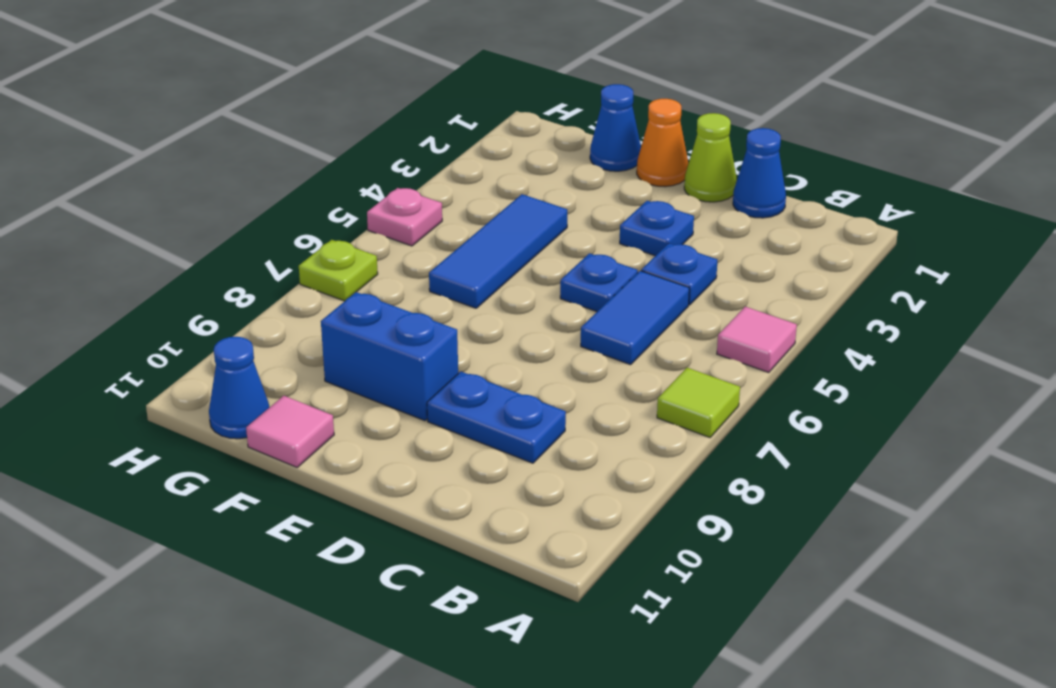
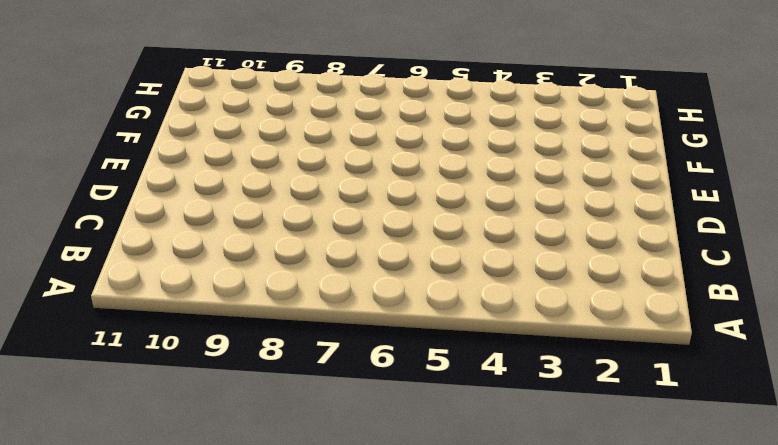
none -> pink 1x1 tile [717,307,797,373]
none -> lime 1x1 tile [657,368,740,437]
none -> blue 1x1 cone [733,128,786,218]

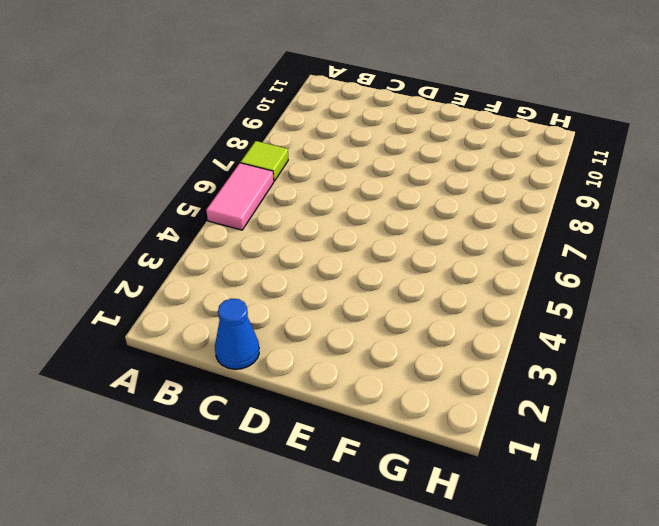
pink 1x2 tile [206,163,274,230] -> pink 1x1 tile [717,307,797,373]
none -> blue 1x1 plate [641,243,717,305]
none -> blue 1x2 tile [581,271,689,365]
none -> blue 1x2 plate [427,372,566,463]

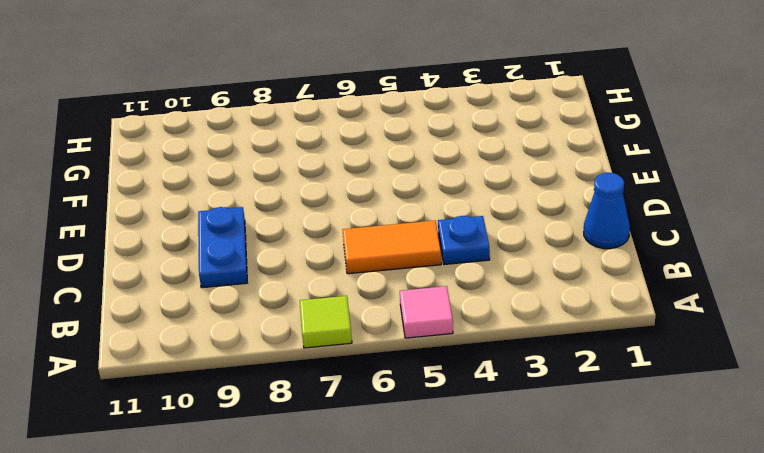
orange 1x2 tile [342,220,441,274] -> blue 1x2 tile [581,271,689,365]
none -> lime 1x1 cone [684,113,737,202]
none -> blue 1x1 plate [620,201,694,256]
none -> blue 1x1 plate [560,253,638,312]

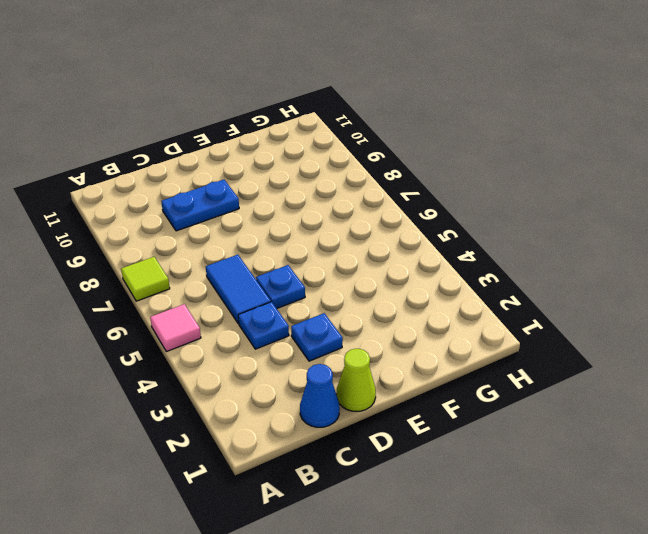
none -> orange 1x1 cone [637,99,688,187]
none -> blue 1x2 brick [321,292,458,421]
none -> blue 1x1 cone [590,84,641,171]

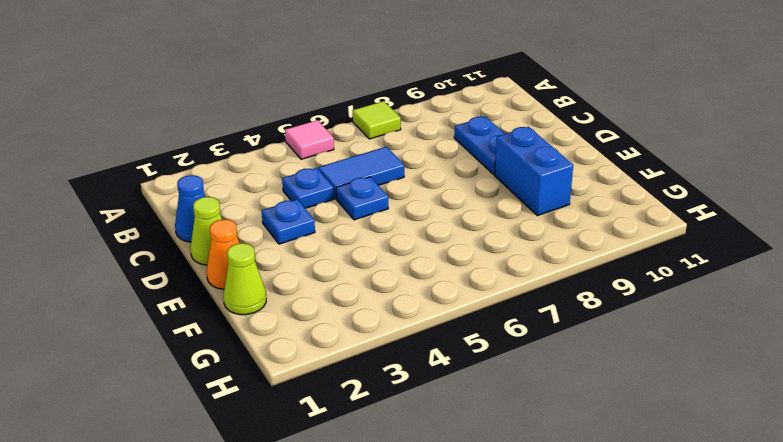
lime 1x1 cone [223,243,266,315] -> blue 1x1 cone [590,84,641,171]
none -> blue 1x3 tile [429,194,567,308]
none -> pink 1x1 tile [246,396,334,467]
none -> blue 1x1 cone [209,337,270,439]

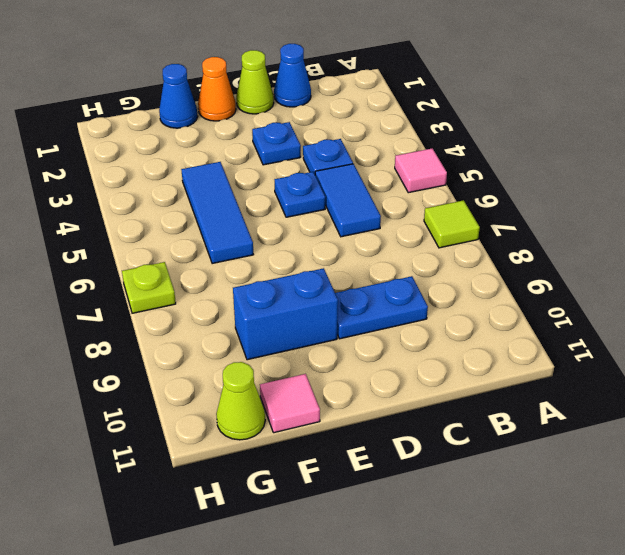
lime 1x1 cone [216,362,265,440] -> blue 1x1 cone [209,337,270,439]
none -> pink 1x1 plate [367,188,442,246]

